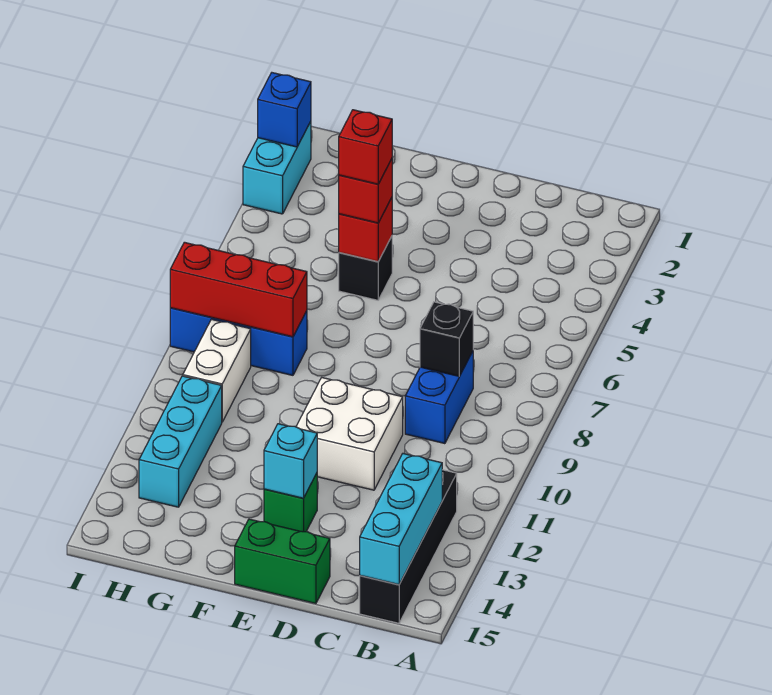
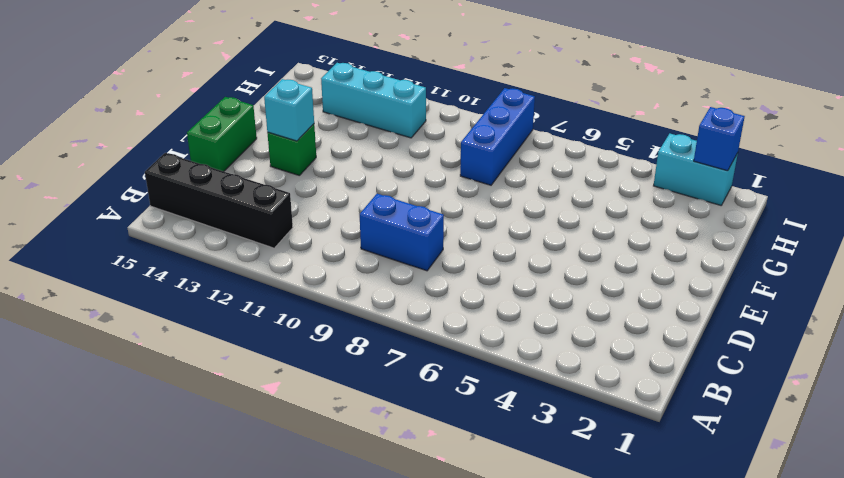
none -> white 2x2 brick [296,378,403,490]
none -> black 1x1 brick [339,236,392,300]
none -> white 1x2 brick [183,319,251,422]

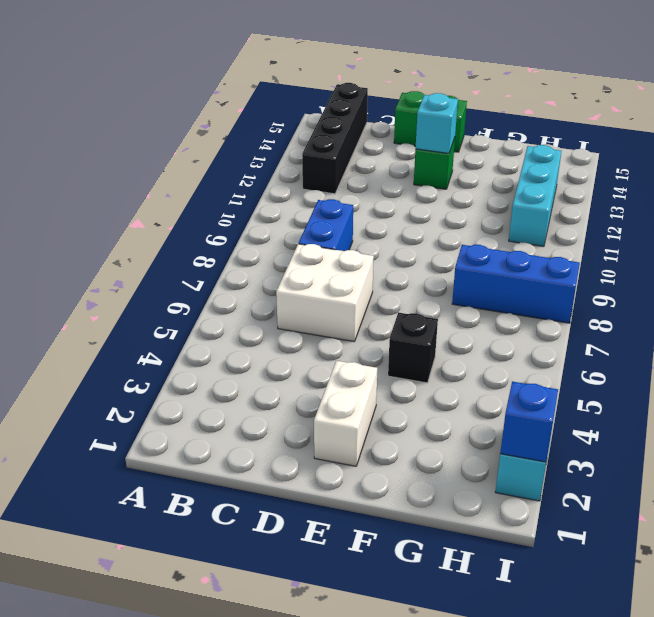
white 2x2 brick [276,244,374,341] -> white 2x2 brick moved to [296,378,403,490]
white 1x2 brick [314,361,377,466] -> white 1x2 brick moved to [183,319,251,422]
none -> cyan 1x3 brick [360,454,442,585]
none -> black 1x1 brick [420,302,473,376]
none -> red 1x1 brick [339,198,392,262]

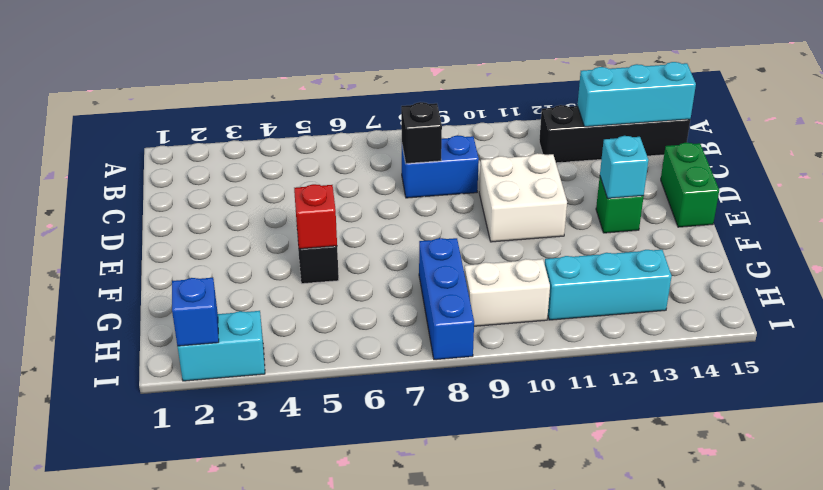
none -> red 1x3 brick [170,242,307,337]
none -> red 1x1 brick [339,159,392,223]
none -> red 1x1 brick [339,110,392,184]

